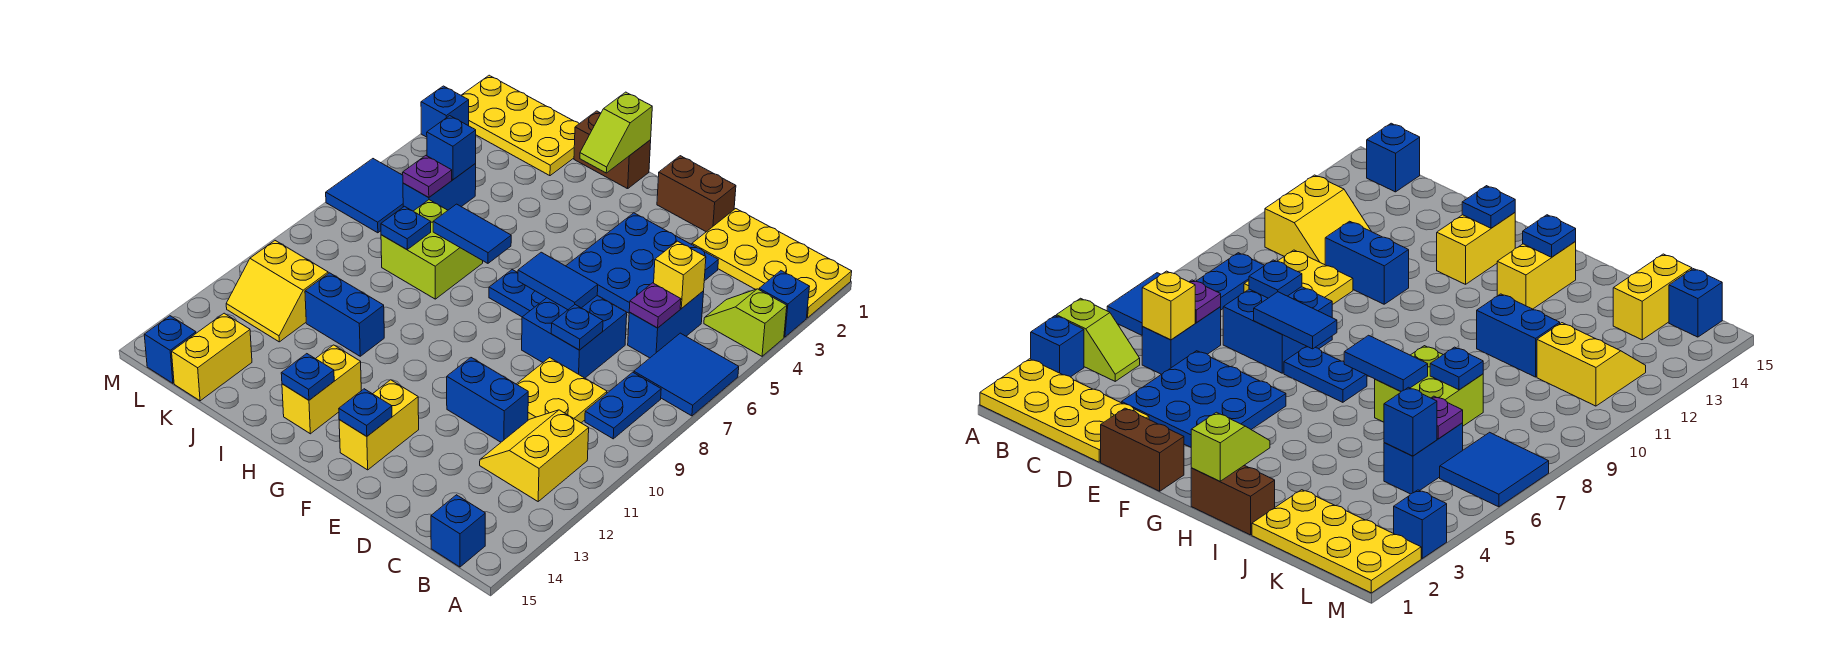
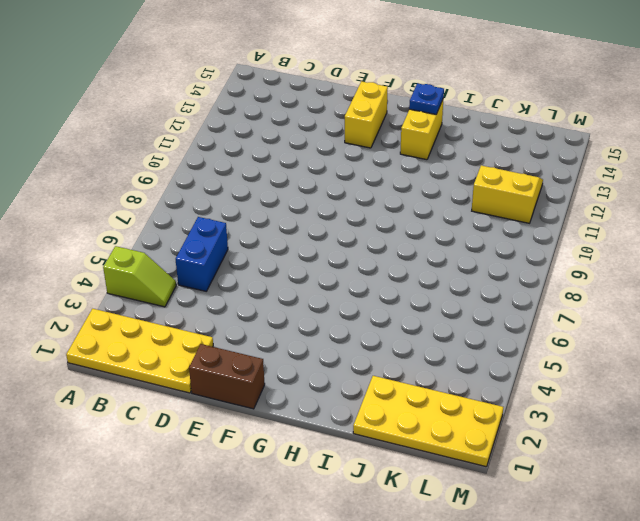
none -> blue 1x1 brick [759,271,810,337]
none -> blue 2x2 tile [634,333,739,416]
none -> blue 1x2 plate [585,372,661,439]
none -> yellow 2x2 slope [480,410,589,501]

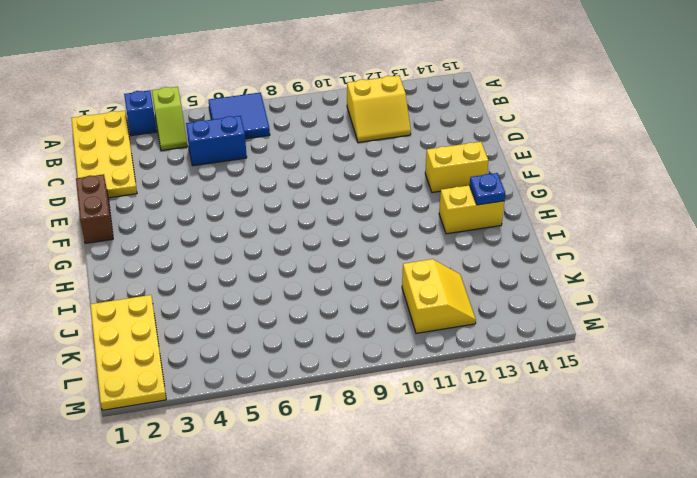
none -> blue 1x2 plate [585,372,661,439]
none -> blue 1x1 brick [431,495,485,567]
none -> yellow 2x2 plate [517,358,607,423]
none -> blue 3x3 plate [566,213,718,313]

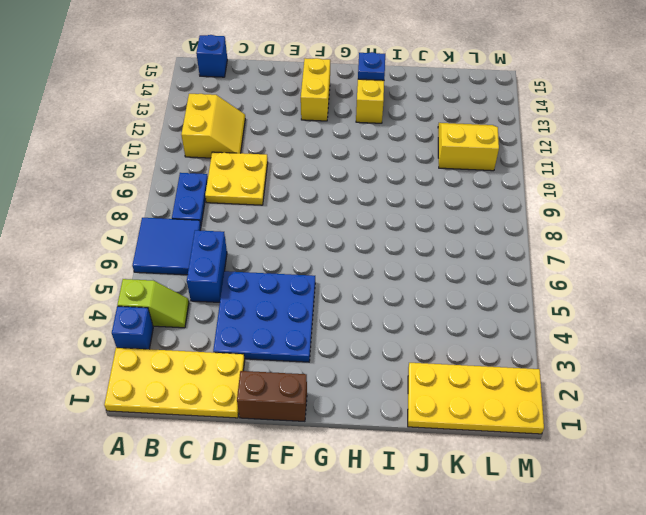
none -> blue 2x2 brick [522,296,627,378]
none -> blue 1x2 brick [447,358,528,442]
none -> blue 1x2 plate [489,270,547,317]
none -> brown 1x2 brick [574,111,651,189]

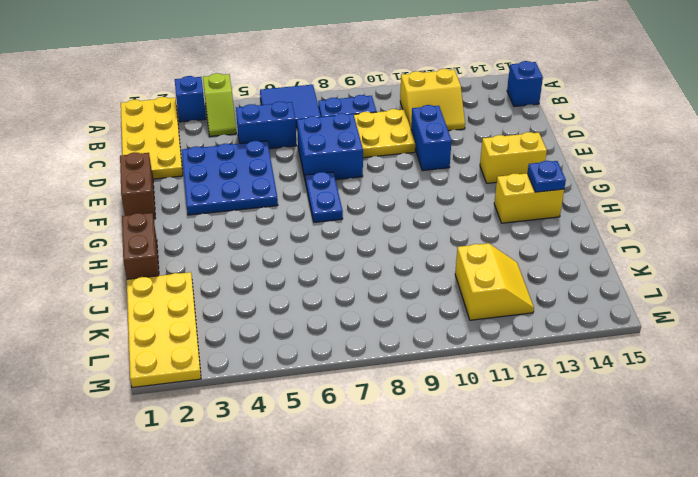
none -> lime 2x2 brick [381,200,483,299]
none -> blue 1x2 brick [305,273,384,356]
none -> blue 1x2 brick [403,164,476,211]
none -> yellow 1x2 brick [172,313,252,401]

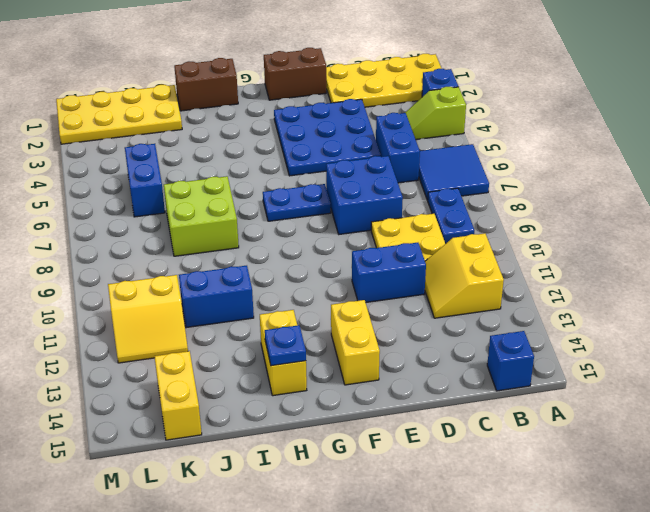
none -> blue 2x2 tile [326,159,403,233]
none -> blue 1x1 brick [144,316,196,383]
none -> blue 1x1 brick [421,86,469,137]
none -> yellow 1x1 brick [654,241,706,309]

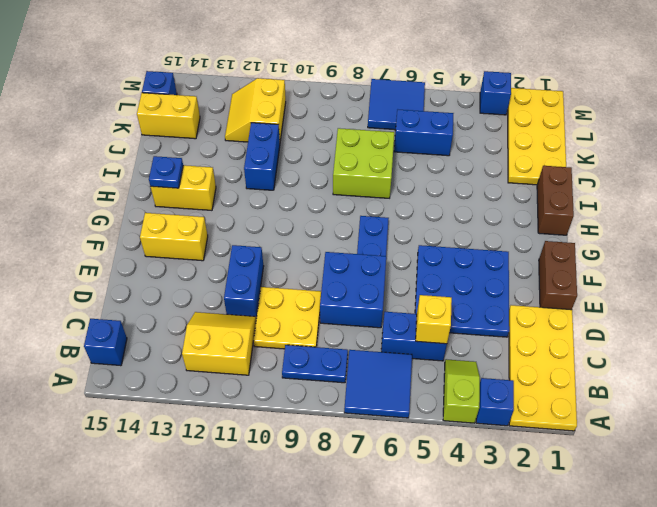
none -> purple 1x1 plate [629,283,681,328]
none -> blue 1x1 plate [551,305,603,350]
none -> blue 1x2 tile [518,252,598,310]
none -> blue 1x1 plate [339,389,392,436]

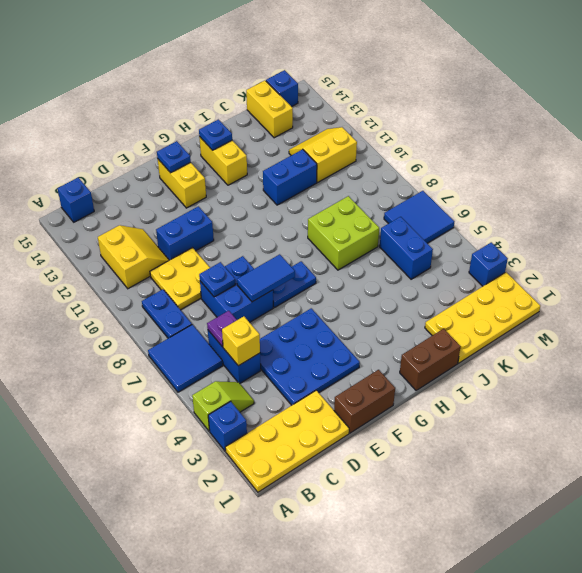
none -> lime 1x2 slope [580,92,652,173]
none -> blue 1x2 tile [433,204,511,263]
none -> blue 1x1 plate [381,206,431,249]
none -> blue 1x1 brick [427,116,476,180]

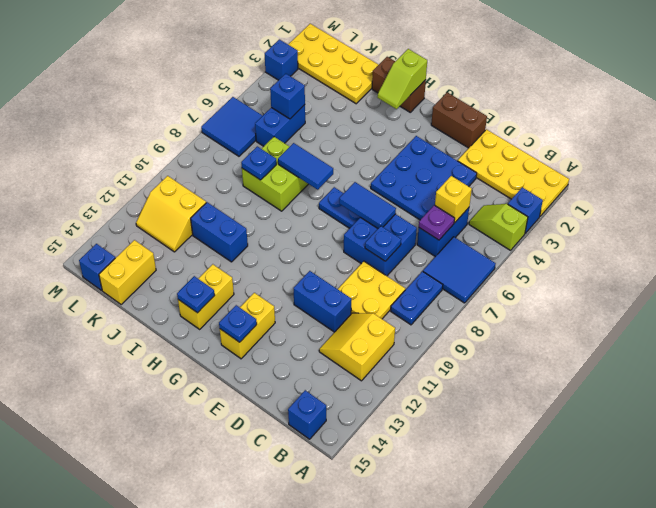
none -> purple 1x1 plate [403,156,452,198]

